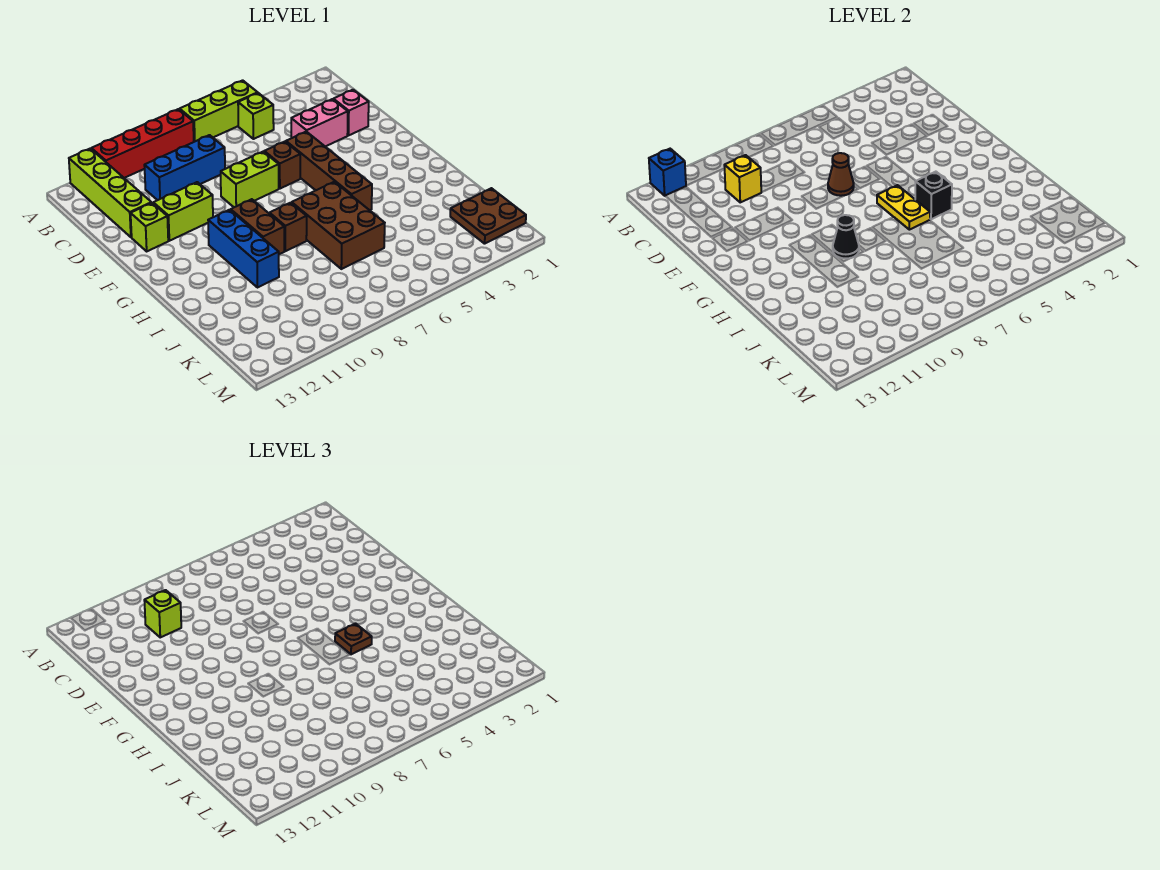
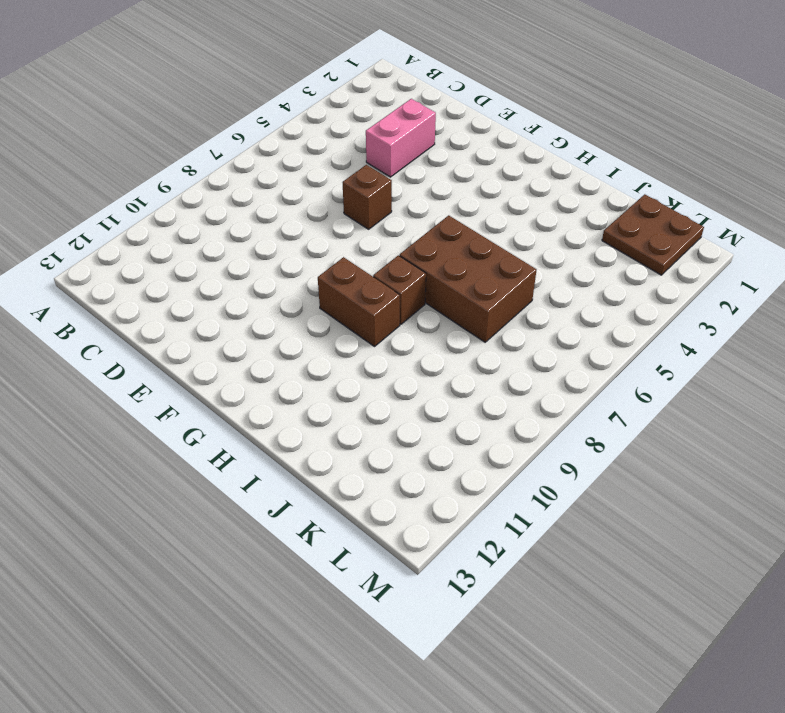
none -> lime 1x3 brick [180,80,258,142]
none -> red 1x4 brick [91,109,194,178]
none -> lime 1x4 brick [69,149,151,237]

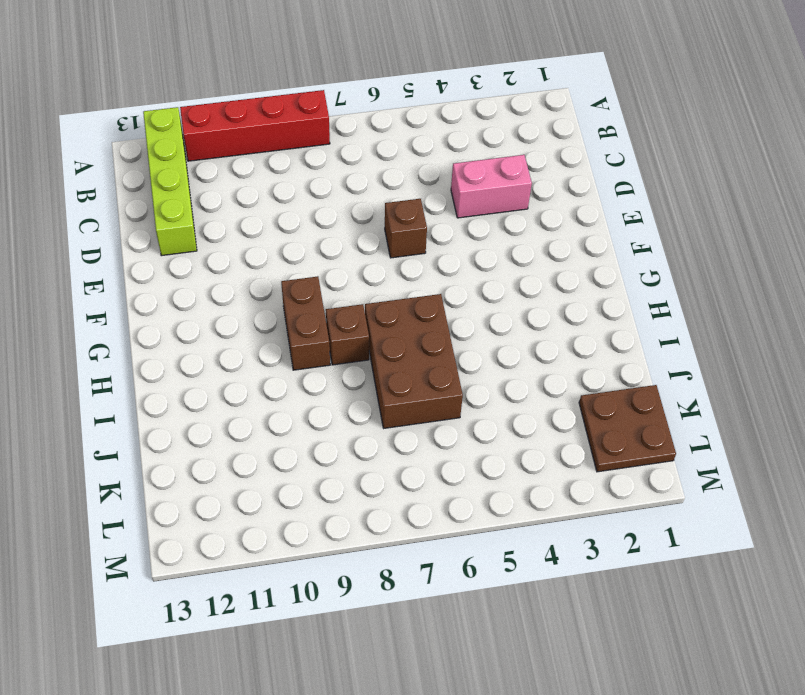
none -> lime 1x3 brick [180,80,258,142]
none -> lime 1x1 brick [238,93,274,139]
none -> blue 1x3 brick [144,135,225,200]

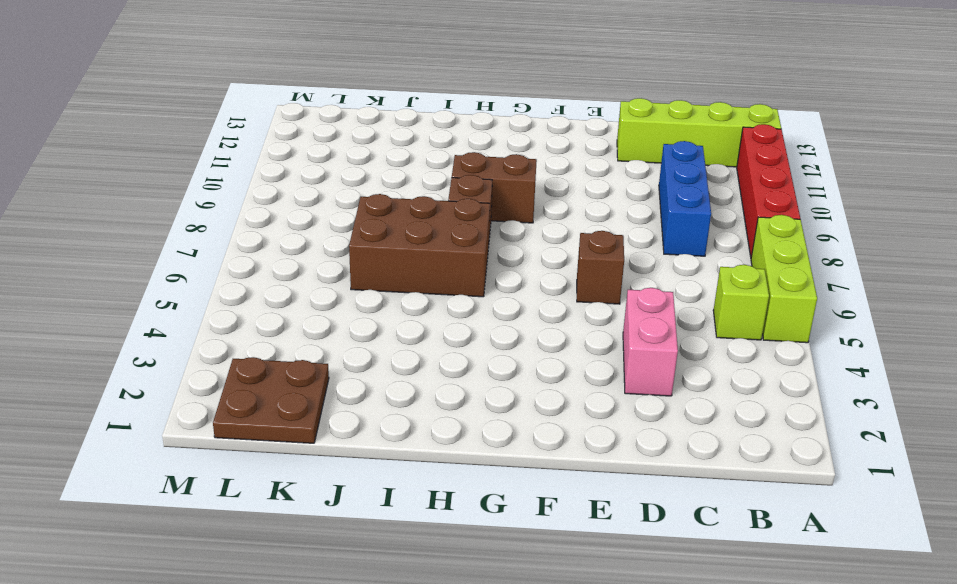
none -> pink 1x1 brick [333,90,369,136]
none -> brown 1x4 brick [286,132,372,210]
none -> lime 1x2 brick [221,152,279,207]

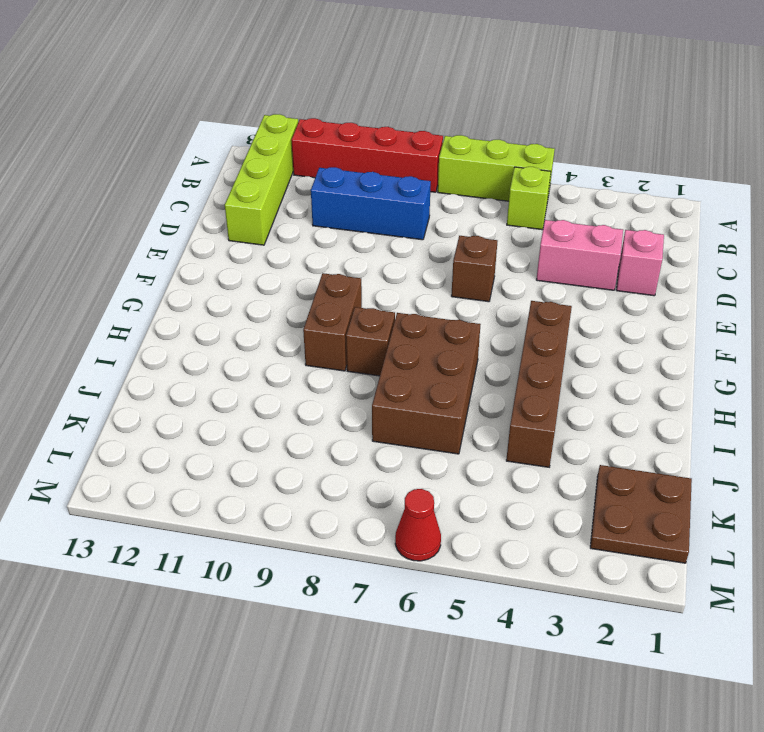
brown 1x4 brick [506,301,572,467] -> brown 1x4 brick moved to [286,132,372,210]
red 1x1 cone [395,489,441,561] -> none
none -> lime 1x2 brick [221,152,279,207]
none -> lime 1x2 brick [153,182,213,241]
none -> lime 1x1 brick [131,203,168,251]

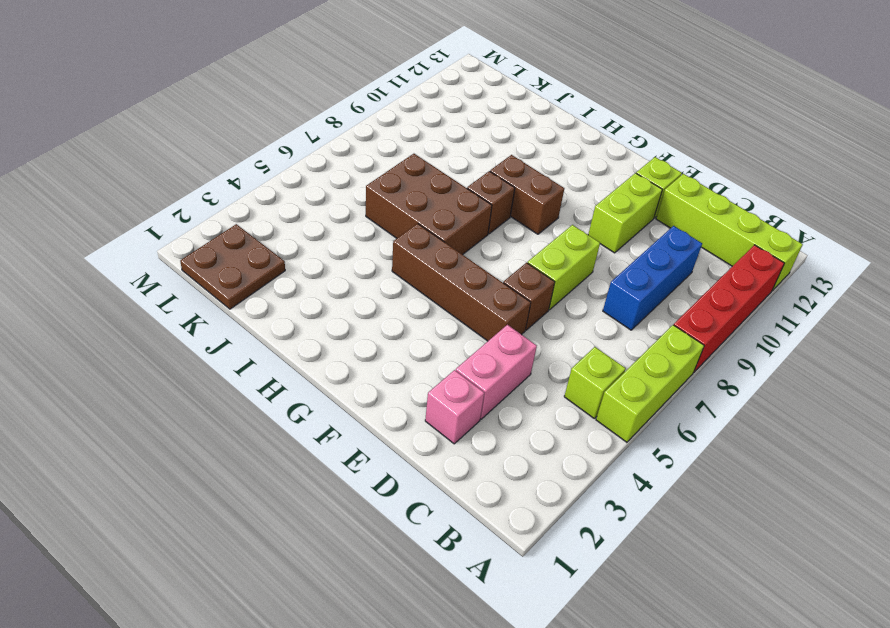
none -> blue 1x3 brick [208,210,279,288]
none -> blue 1x1 brick [649,149,686,196]
none -> yellow 1x1 brick [724,155,761,202]

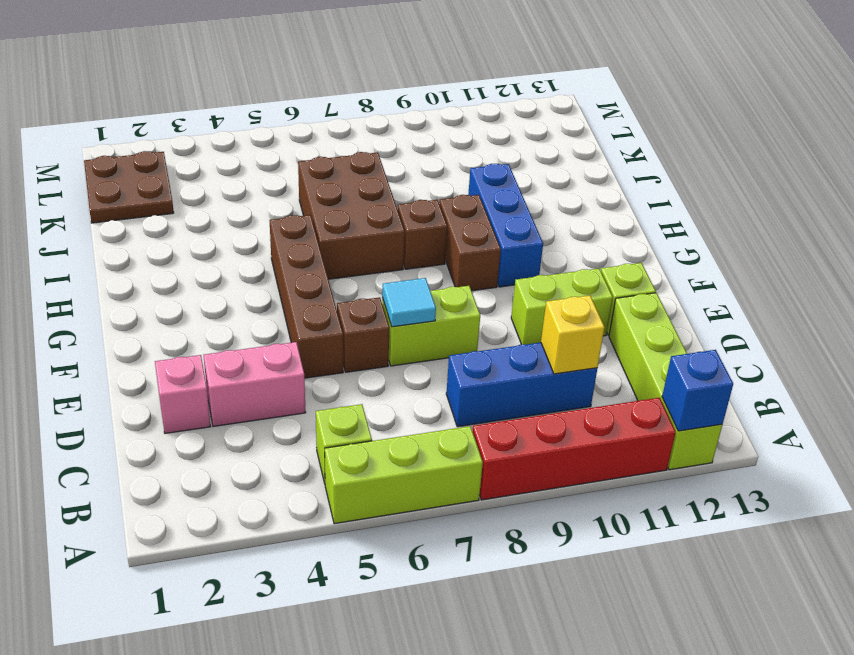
cyan 1x1 tile [382,278,436,327] -> brown 1x1 cone [828,153,854,196]
none -> yellow 1x2 plate [877,185,930,230]
none -> black 1x1 brick [915,172,952,219]
none -> black 1x1 cone [833,215,859,259]

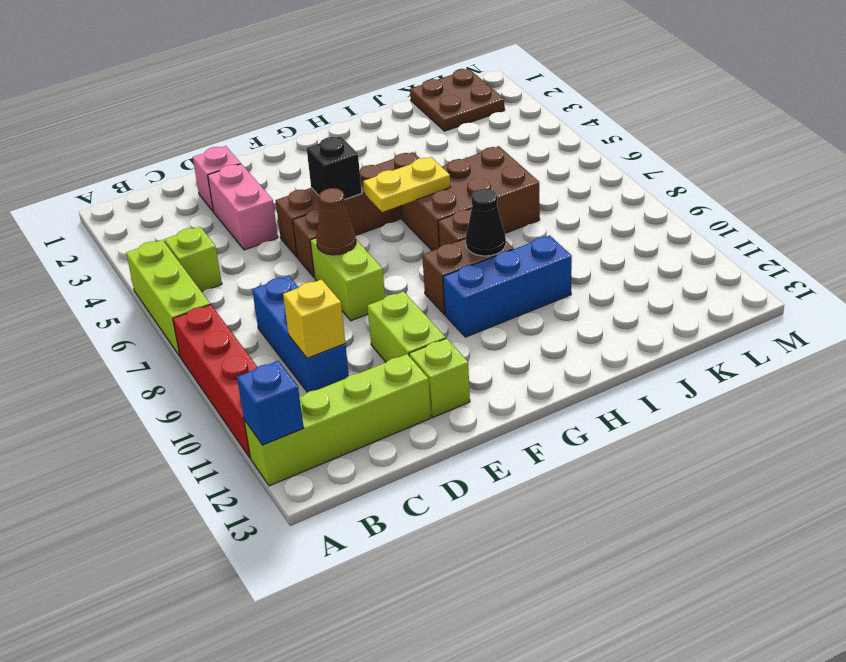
black 1x1 brick [307,136,362,199] -> black 1x1 brick moved to [915,172,952,219]
none -> lime 1x1 brick [144,590,181,637]
none -> brown 1x1 plate [335,624,372,654]

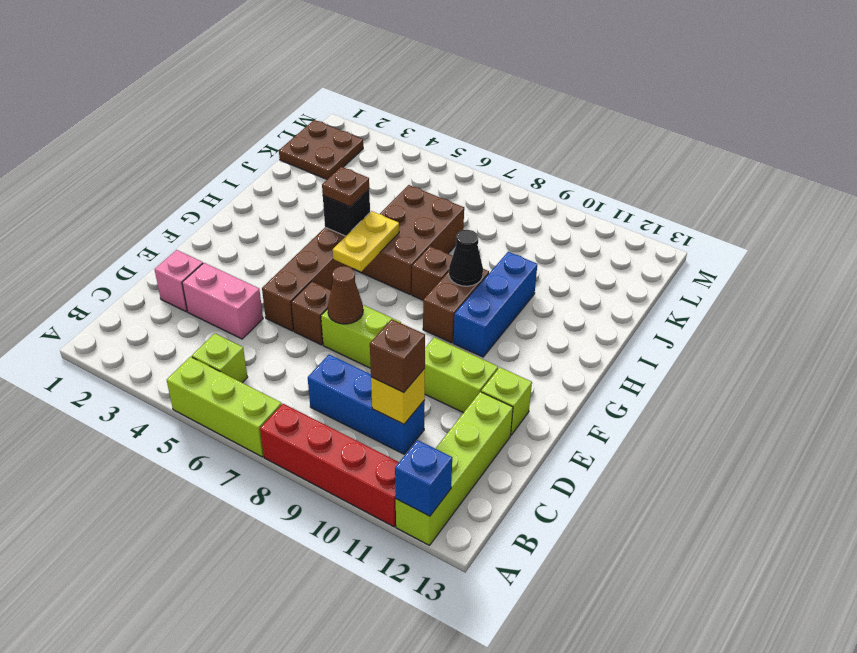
brown 1x1 brick [370,319,425,393] -> lime 1x1 brick [144,590,181,637]

